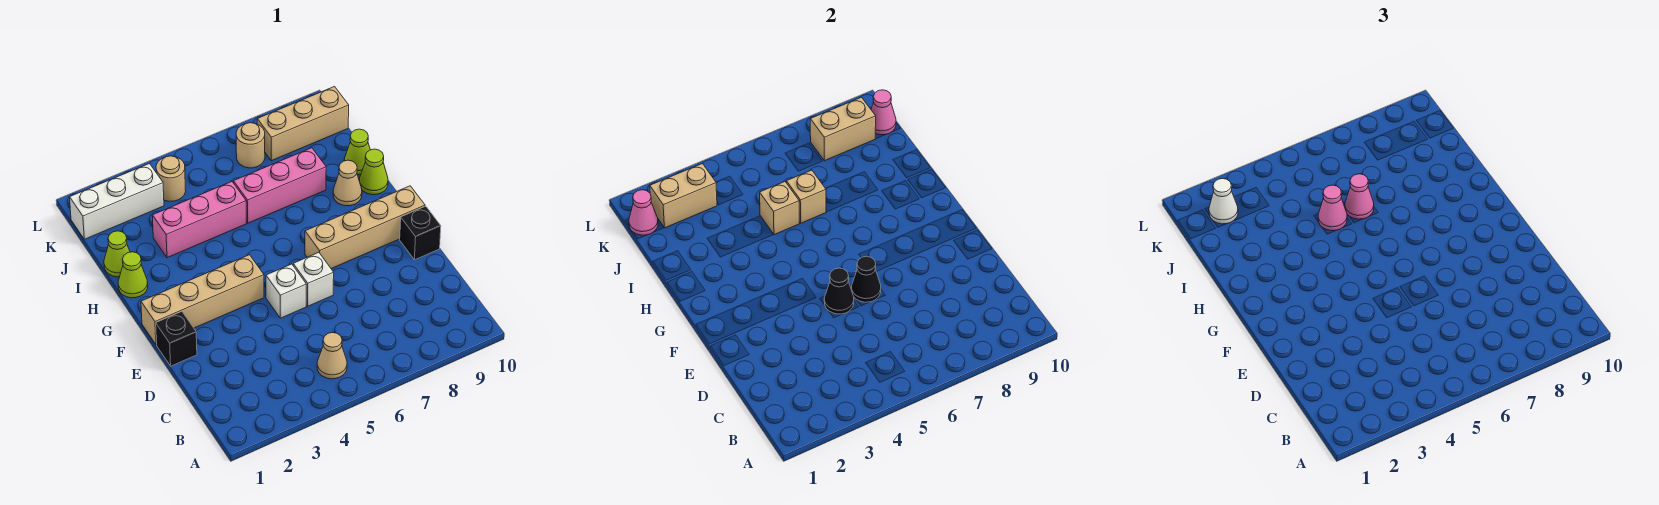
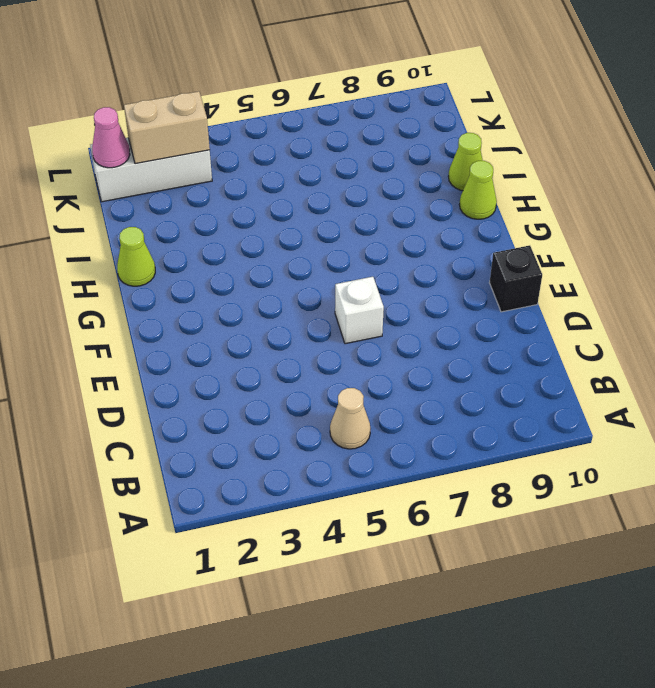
none -> black 1x1 brick [156,312,197,366]
none -> white 1x1 brick [266,264,306,318]
none -> tan 1x4 brick [141,255,264,345]

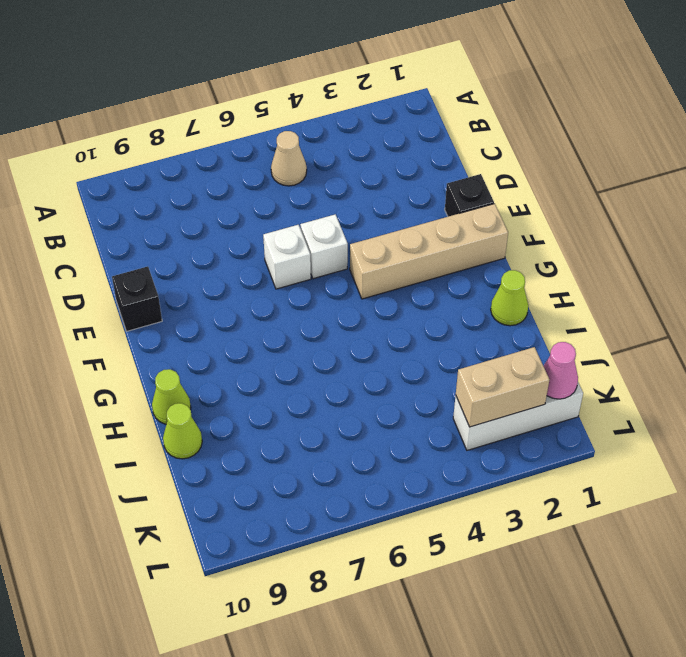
none -> tan 1x4 brick [305,186,425,269]
none -> tan 1x1 cone [333,160,362,206]
none -> lime 1x1 cone [104,231,130,277]

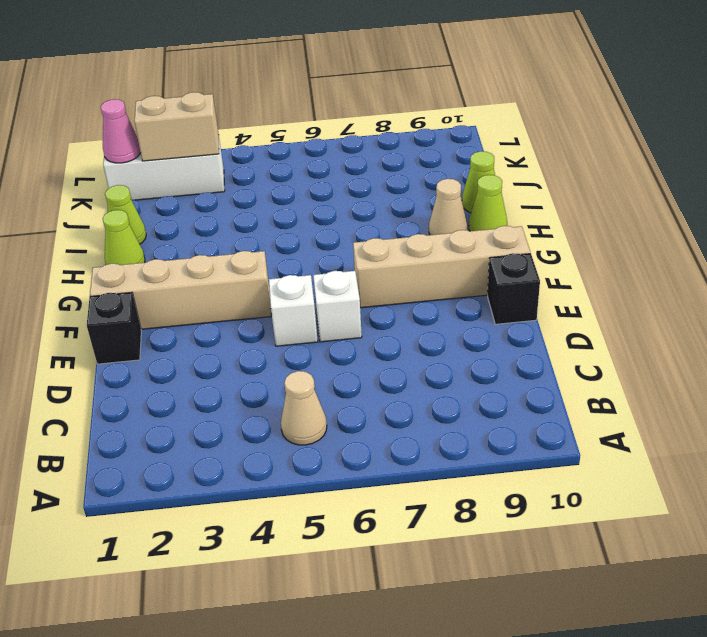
none -> pink 1x3 brick [152,182,246,258]
none -> pink 1x3 brick [233,148,326,223]
none -> tan 1x1 round brick [156,156,186,201]

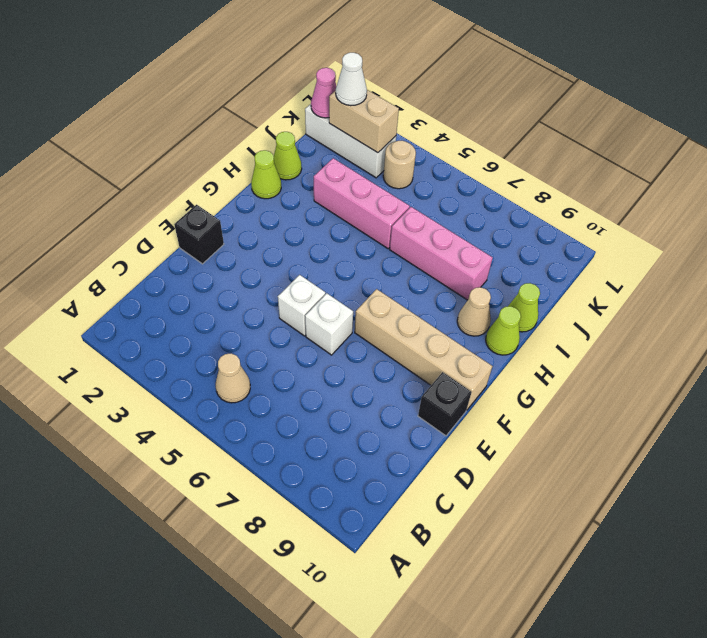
none -> tan 1x4 brick [141,255,264,345]
none -> tan 1x1 round brick [236,123,265,168]
none -> tan 1x3 brick [257,87,349,161]

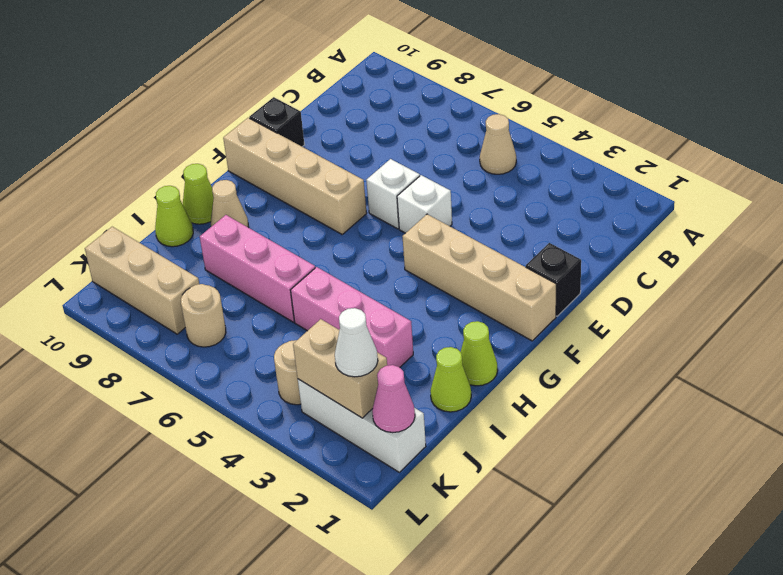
none -> black 1x1 cone [824,268,854,314]
none -> black 1x1 cone [851,256,881,302]
none -> tan 1x1 brick [760,182,799,235]

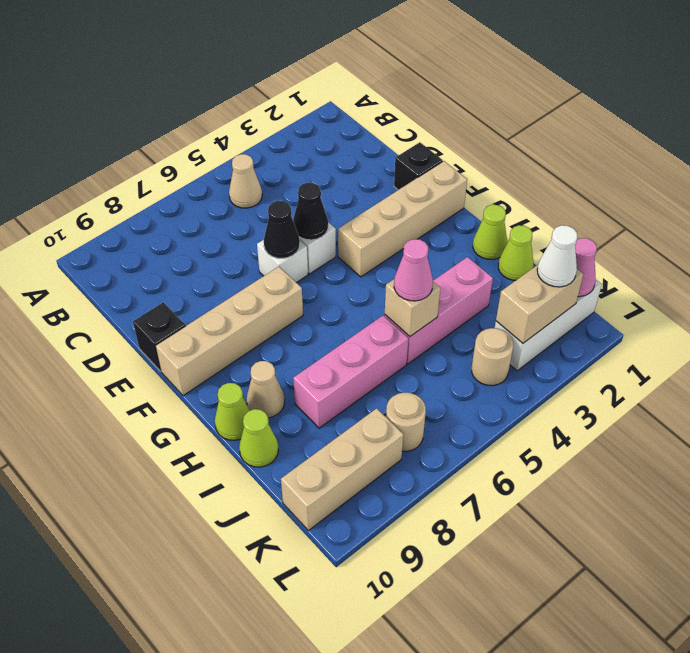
none -> tan 1x1 brick [786,170,826,223]
none -> tan 1x2 brick [810,97,876,161]
none -> pink 1x1 cone [871,90,896,135]

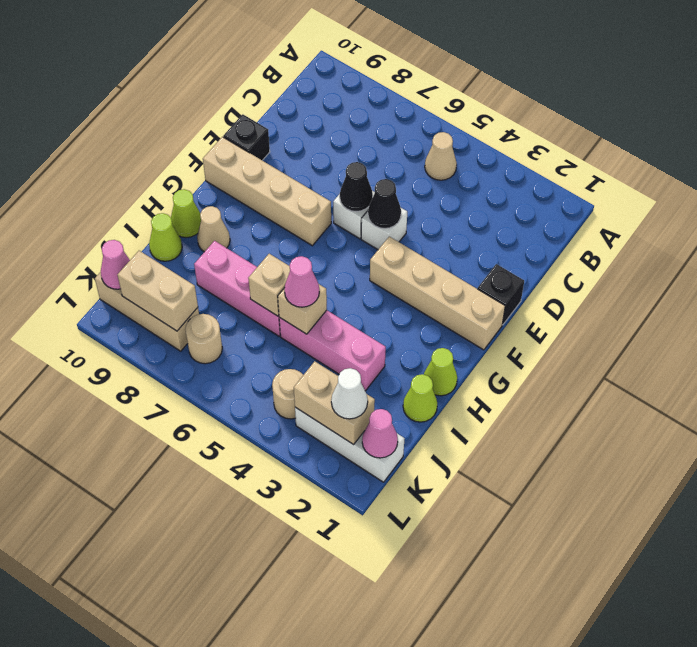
none -> pink 1x1 cone [1345,174,1374,219]

